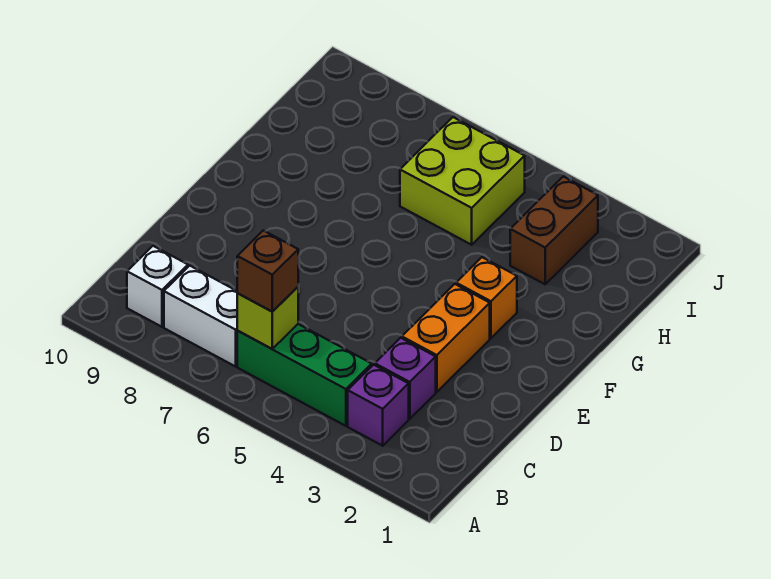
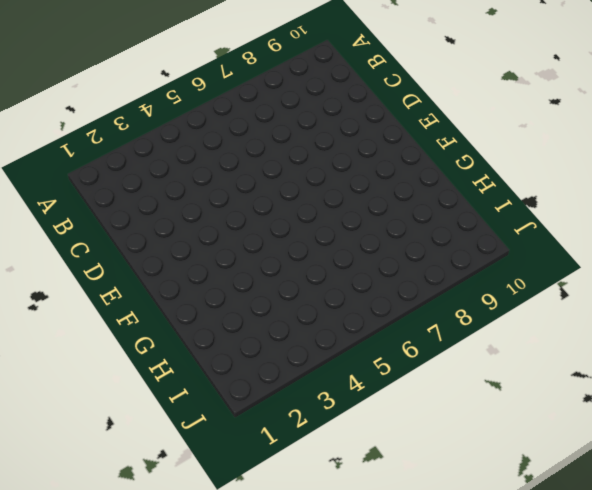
none -> purple 1x1 brick [348,365,409,446]
none -> green 1x3 brick [237,324,372,426]

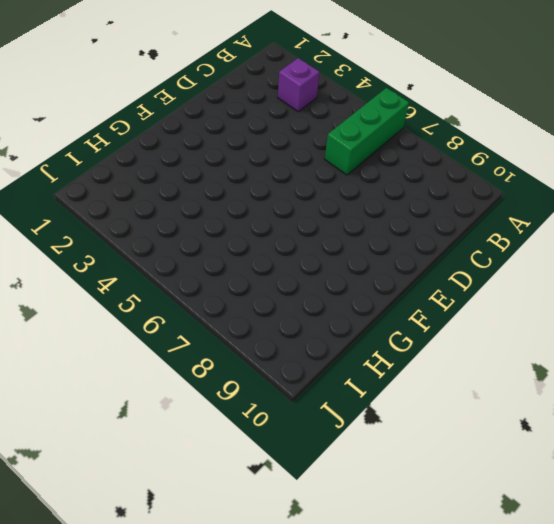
green 1x3 brick [325,88,409,175] -> green 1x3 brick turned to [237,324,372,426]
none -> white 1x2 brick [164,266,238,366]
none -> white 1x1 brick [127,246,188,327]

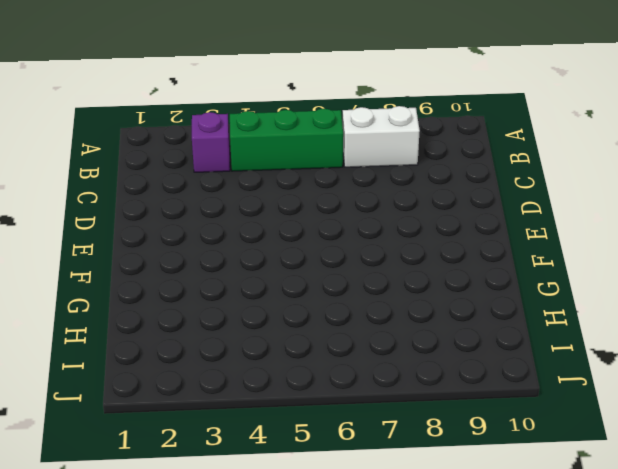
none -> white 1x1 brick [127,246,188,327]
none -> purple 1x1 brick [375,338,436,419]

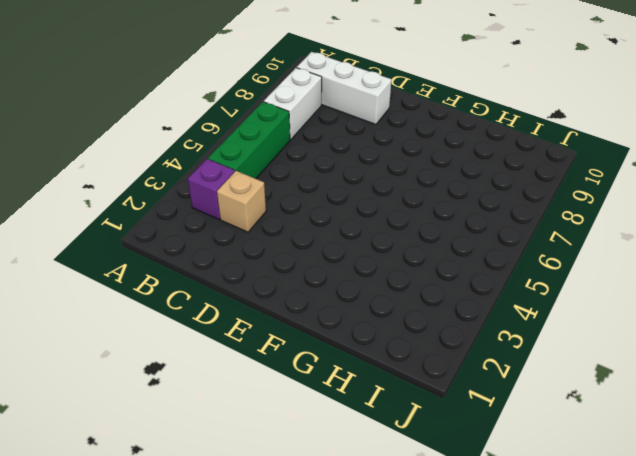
white 1x3 brick [297,52,392,124] -> white 1x1 brick [127,246,188,327]
tan 1x1 brick [217,171,266,232] -> purple 1x1 brick [375,338,436,419]
none -> orange 1x2 brick [402,284,490,392]
none -> orange 1x1 brick [456,257,517,338]

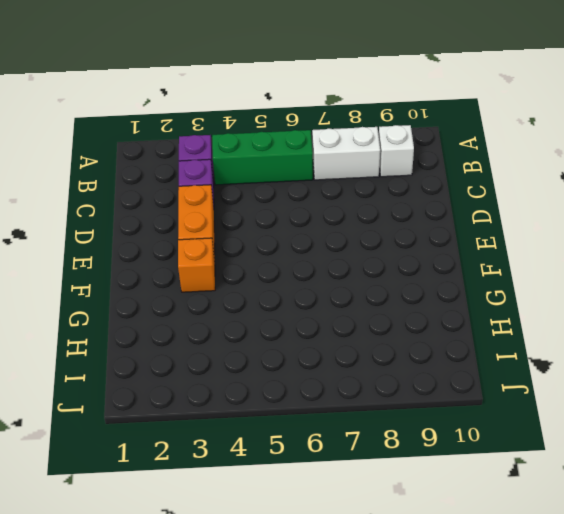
none -> brown 1x2 brick [510,176,598,284]
none -> lime 2x2 brick [400,117,525,245]

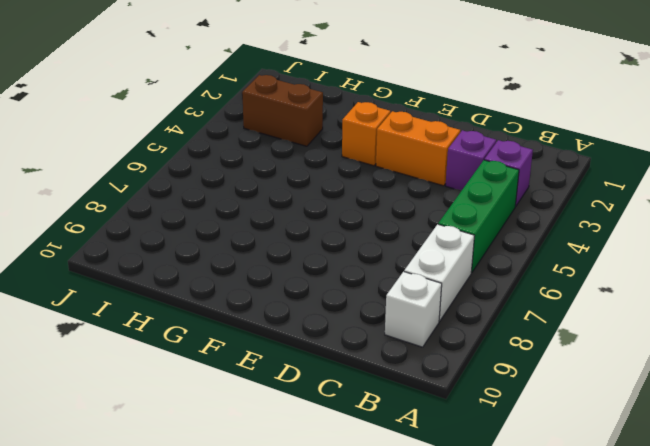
none -> lime 2x2 brick [400,117,525,245]
none -> lime 1x1 brick [237,287,298,349]

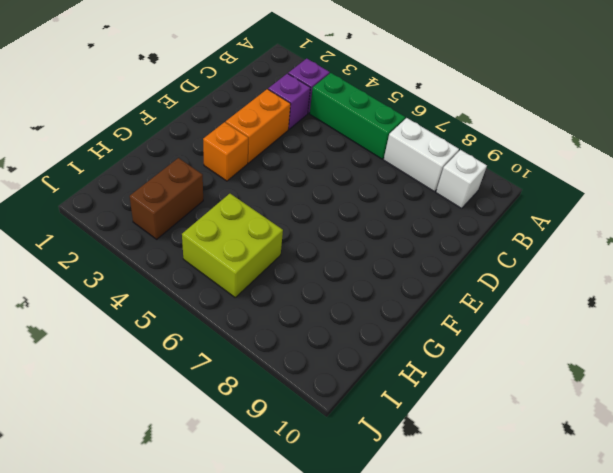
none -> lime 1x1 brick [237,287,298,349]
none -> brown 1x1 brick [237,230,298,312]

